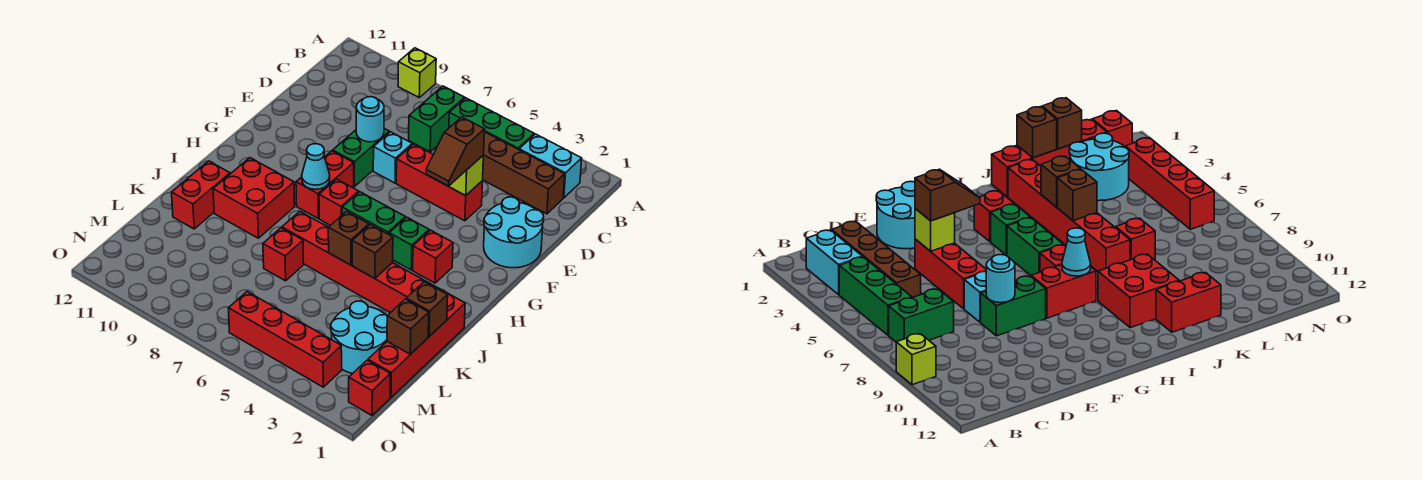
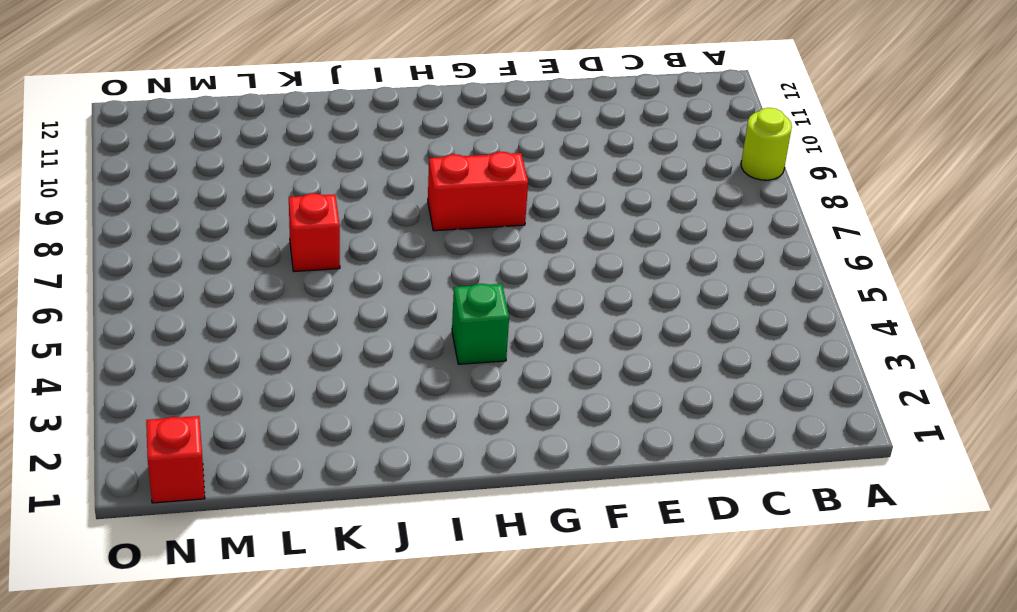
lime 1x1 round brick [741,108,792,180] -> lime 1x1 brick [398,48,436,97]
none -> cyan 1x2 brick [519,134,582,198]
none -> green 1x3 brick [449,98,534,150]
none -> green 1x2 brick [409,86,465,152]
none -> brown 1x4 brick [483,132,565,214]

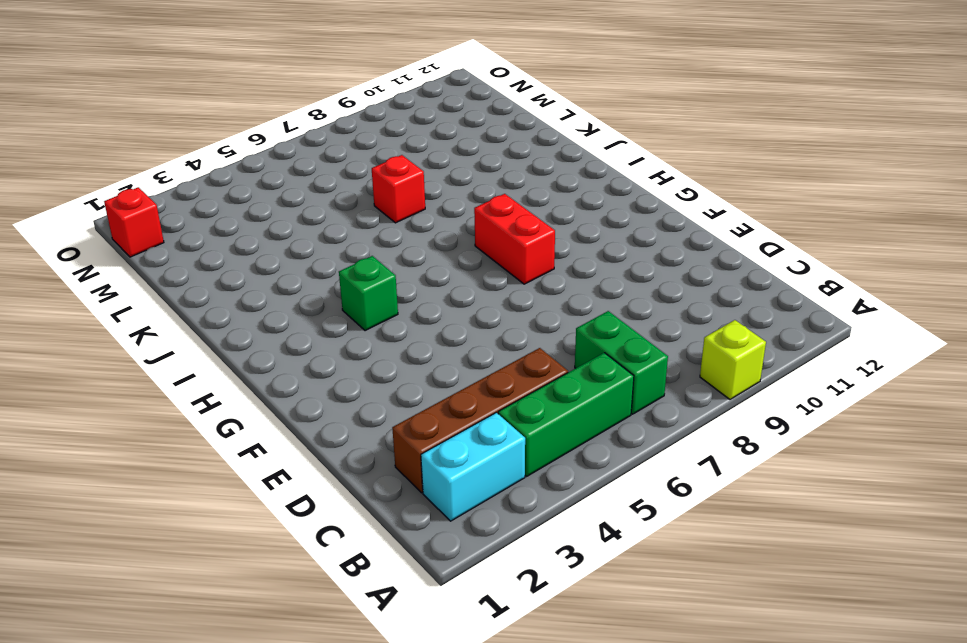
none -> cyan 2x2 round brick [484,197,544,268]
none -> red 1x3 brick [396,144,482,221]
none -> cyan 1x1 brick [373,132,412,183]
none -> green 1x2 brick [333,129,389,187]

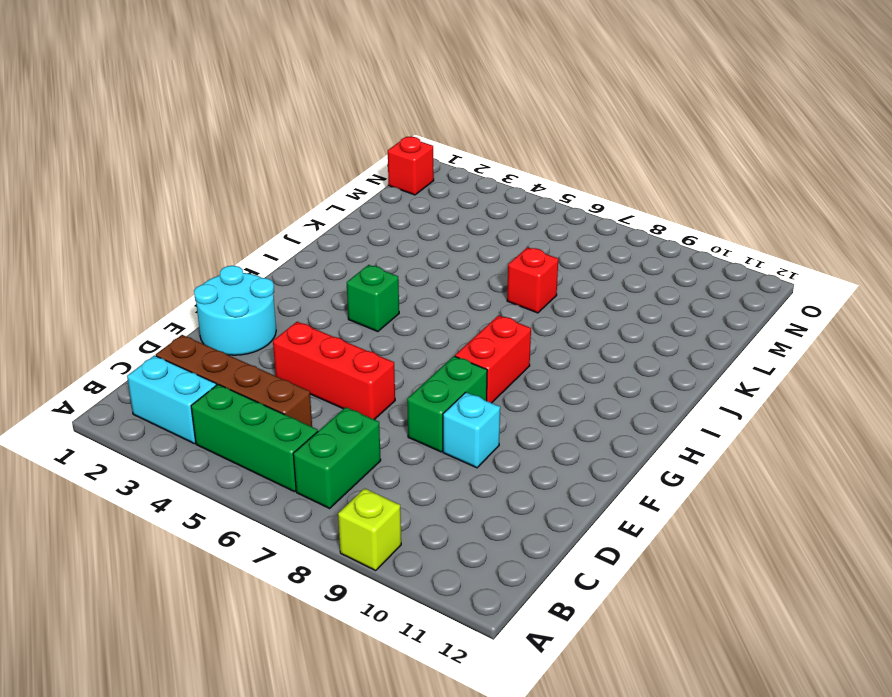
cyan 1x1 brick [443,392,500,468] -> cyan 1x1 brick moved to [373,132,412,183]
none -> red 1x1 brick [413,230,453,283]
none -> green 1x2 brick [342,192,405,235]
none -> red 1x1 brick [319,179,359,225]
none -> red 2x2 brick [213,158,295,238]

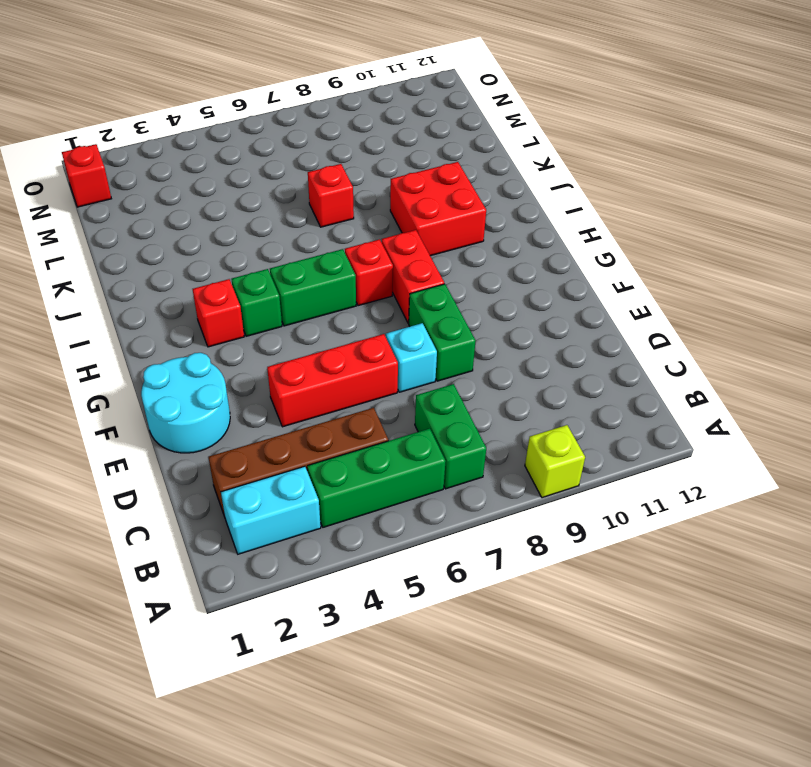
none -> red 1x4 brick [368,290,465,397]
none -> red 1x6 brick [282,211,441,313]
none -> red 1x2 brick [172,161,230,229]
none -> cyan 2x2 round brick [331,301,387,374]

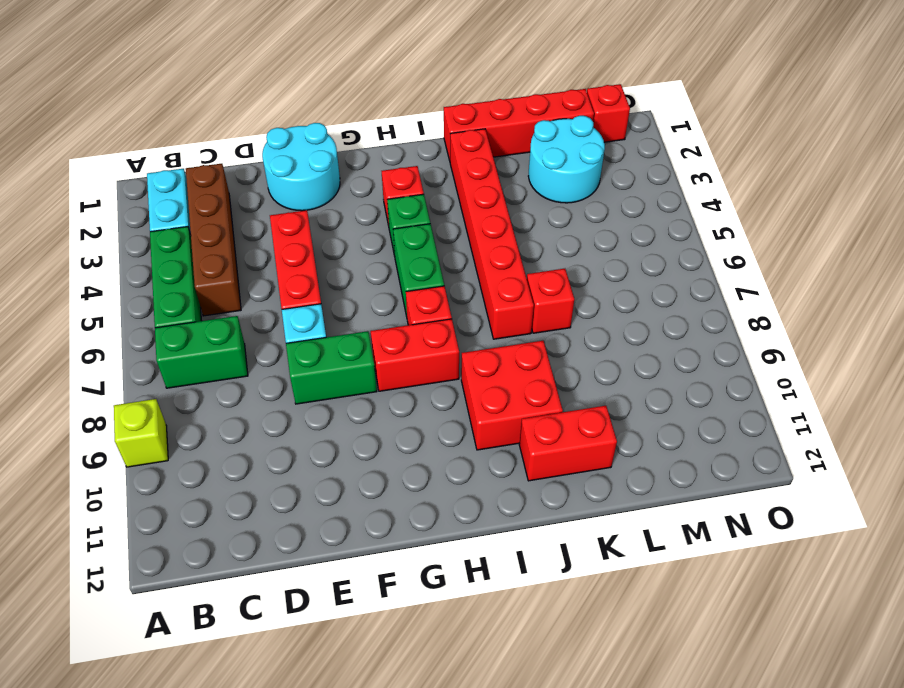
none -> red 1x4 brick [229,292,342,387]
none -> lime 1x1 brick [445,156,483,196]
none -> cyan 1x1 round brick [356,97,384,142]
none -> cyan 1x1 cone [302,144,330,189]

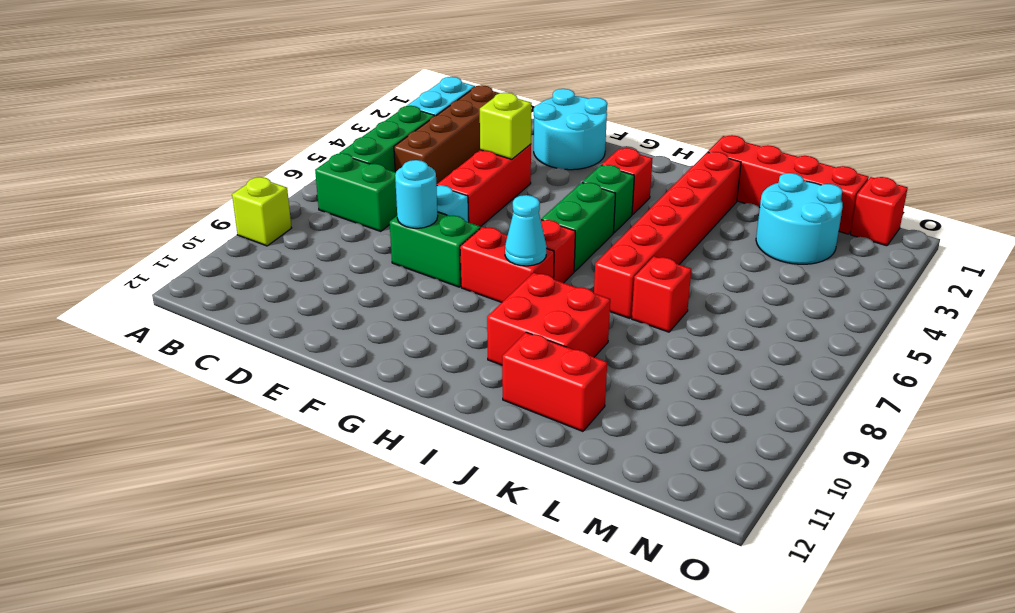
none -> red 1x4 brick [229,292,342,387]
none -> brown 1x1 brick [352,225,393,278]
none -> brown 1x1 brick [328,212,369,265]
none -> brown 1x1 brick [406,282,448,336]

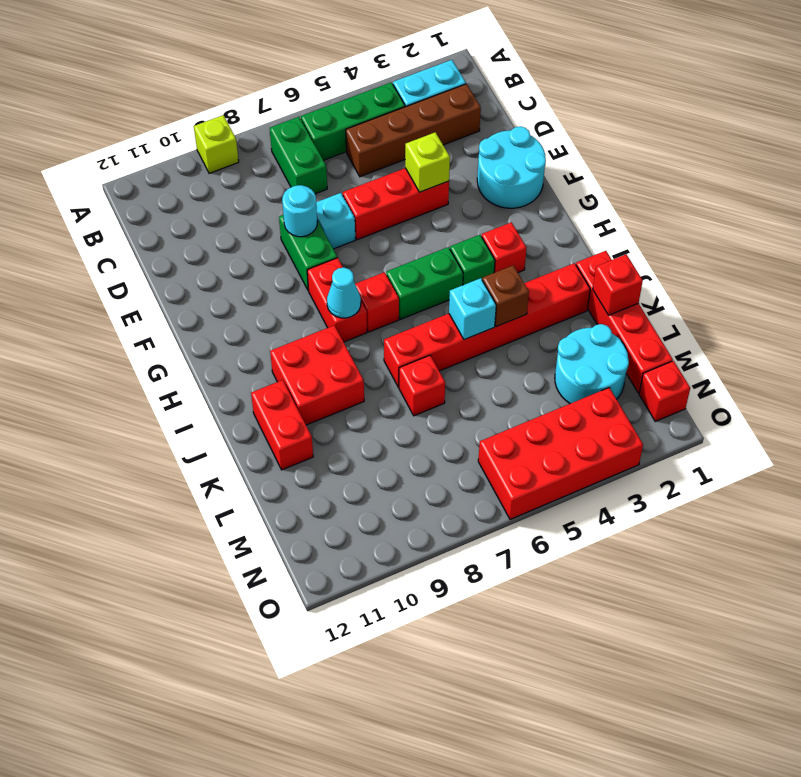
cyan 1x1 brick [449,278,496,340] -> brown 1x1 brick [328,212,369,265]
red 1x1 brick [593,254,643,315] -> brown 1x1 brick [406,282,448,336]
red 2x4 brick [478,388,643,519] -> red 1x4 brick [229,292,342,387]
none -> brown 1x1 brick [387,299,429,354]
none -> brown 1x2 slope [426,117,484,186]

